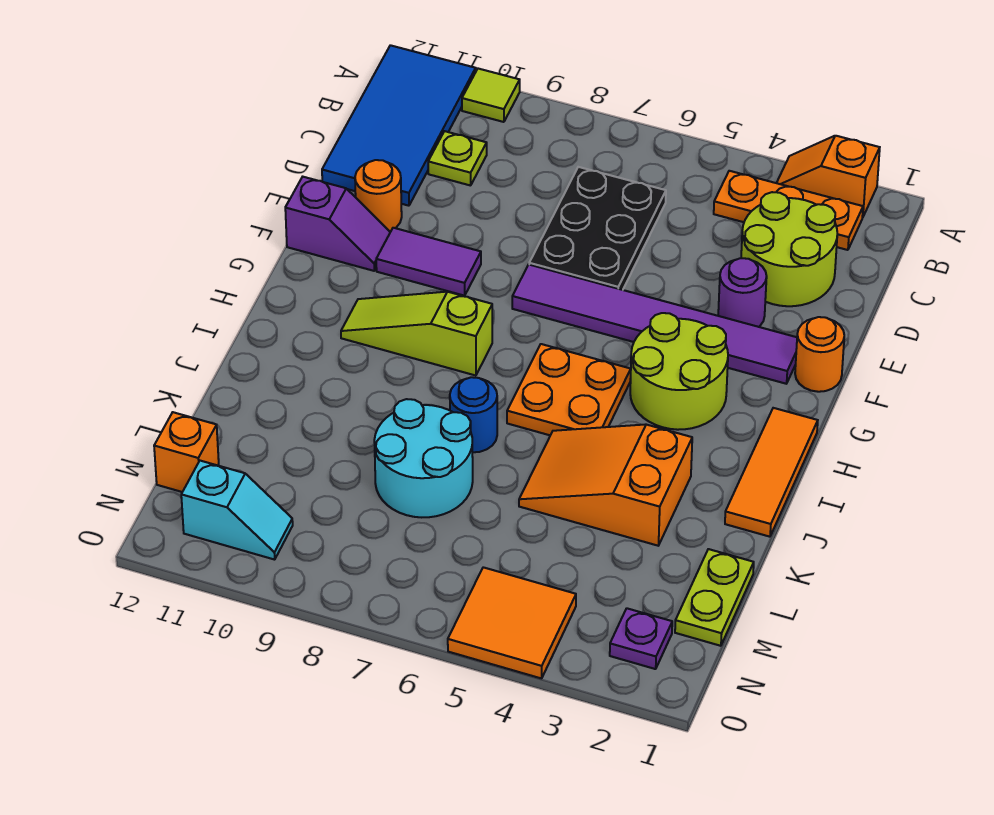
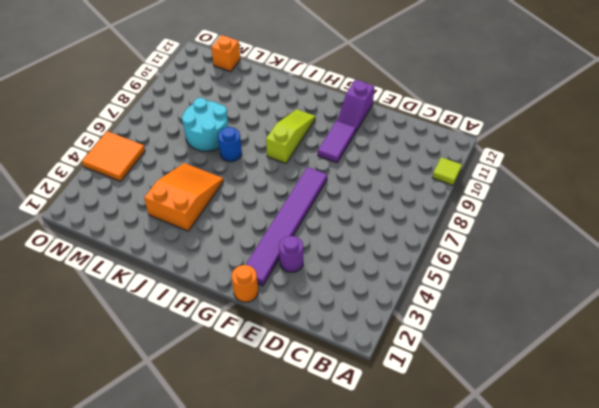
none -> orange 1x2 slope [777,136,880,217]
none -> blue 2x4 tile [322,45,476,206]
none -> orange 1x3 plate [714,171,863,250]

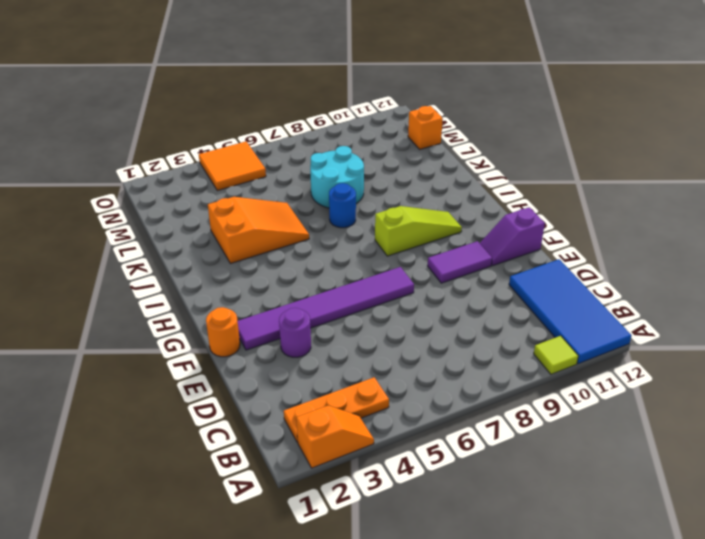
none -> lime 2x2 round brick [741,192,837,306]
none -> black 2x3 plate [529,167,666,290]
none -> lime 1x1 plate [428,131,487,186]

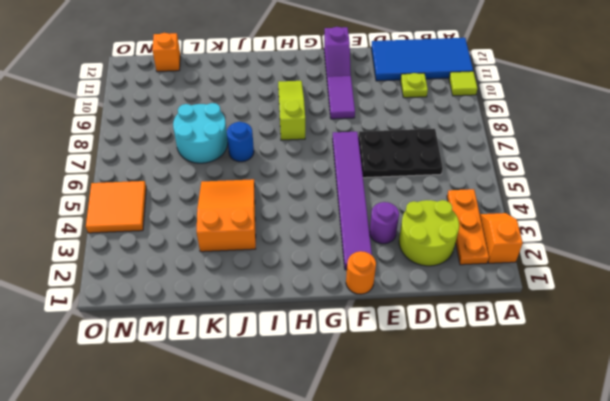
none -> orange 1x1 round brick [355,160,402,231]
none -> lime 2x2 round brick [630,313,728,430]
none -> orange 1x3 tile [725,408,818,537]

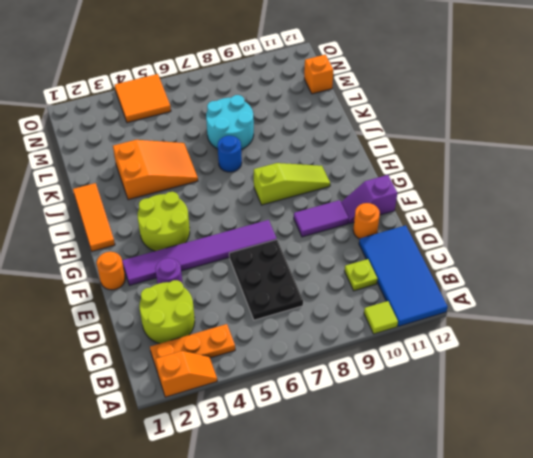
none -> orange 2x2 plate [507,344,631,435]
none -> lime 1x2 plate [675,549,754,646]
none -> purple 1x1 plate [610,608,672,669]

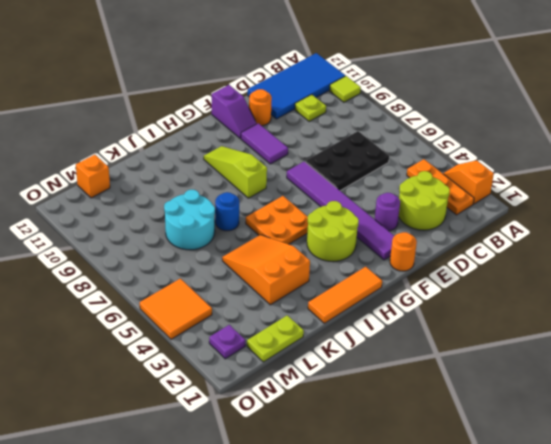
none -> cyan 1x2 slope [181,461,293,560]

